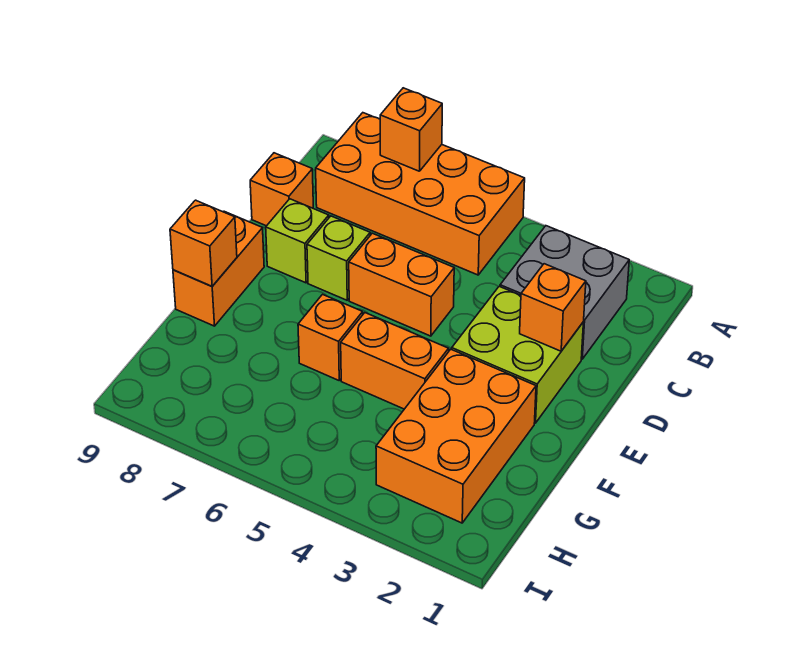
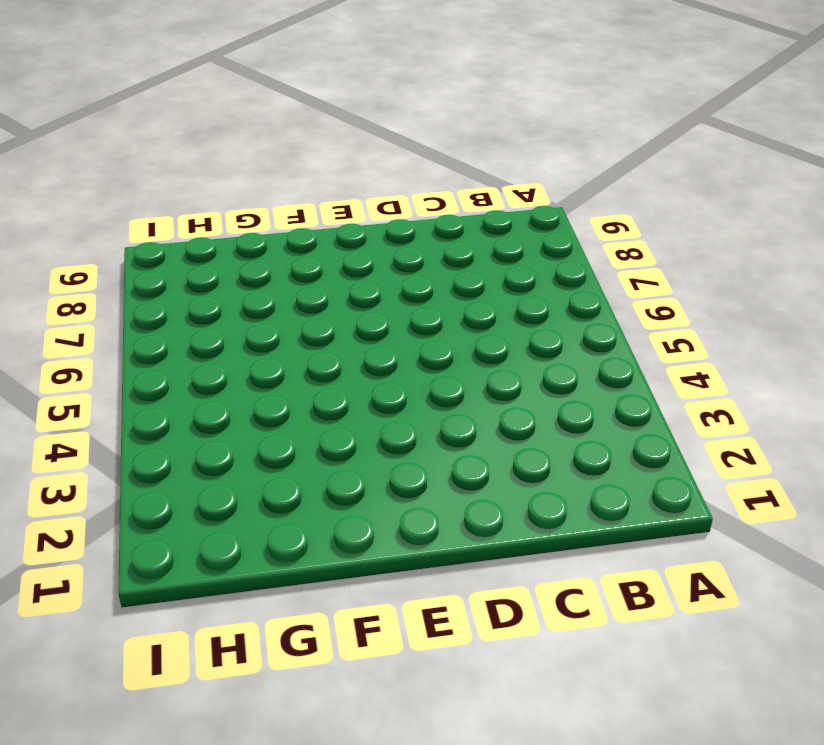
none -> orange 2x4 brick [316,113,525,275]
none -> grey 2x2 brick [500,226,629,359]
none -> orange 1x1 brick [250,153,313,226]

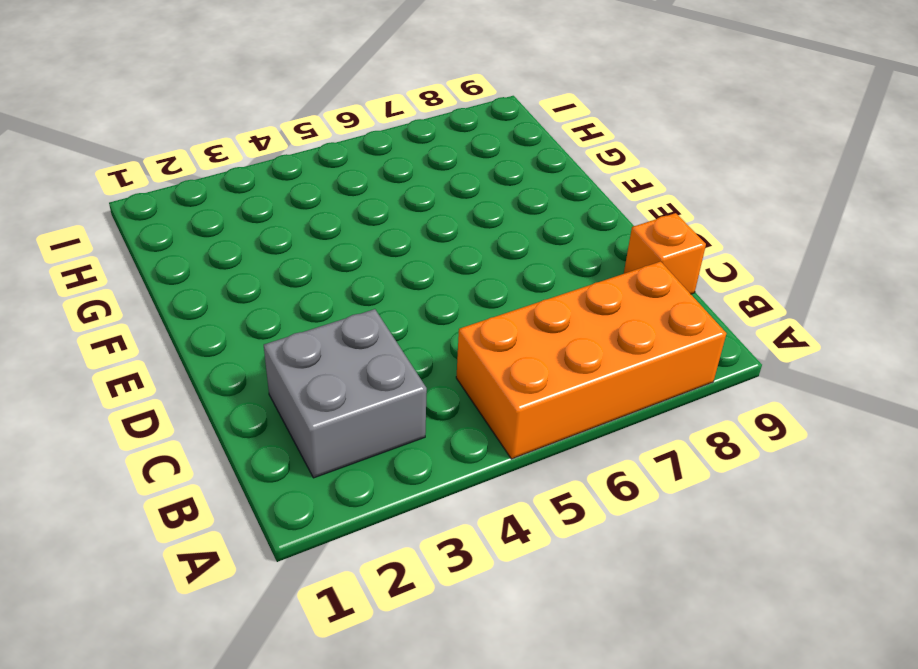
none -> lime 2x2 brick [452,286,583,423]
none -> orange 1x2 brick [349,233,454,336]
none -> lime 1x1 brick [307,216,370,300]

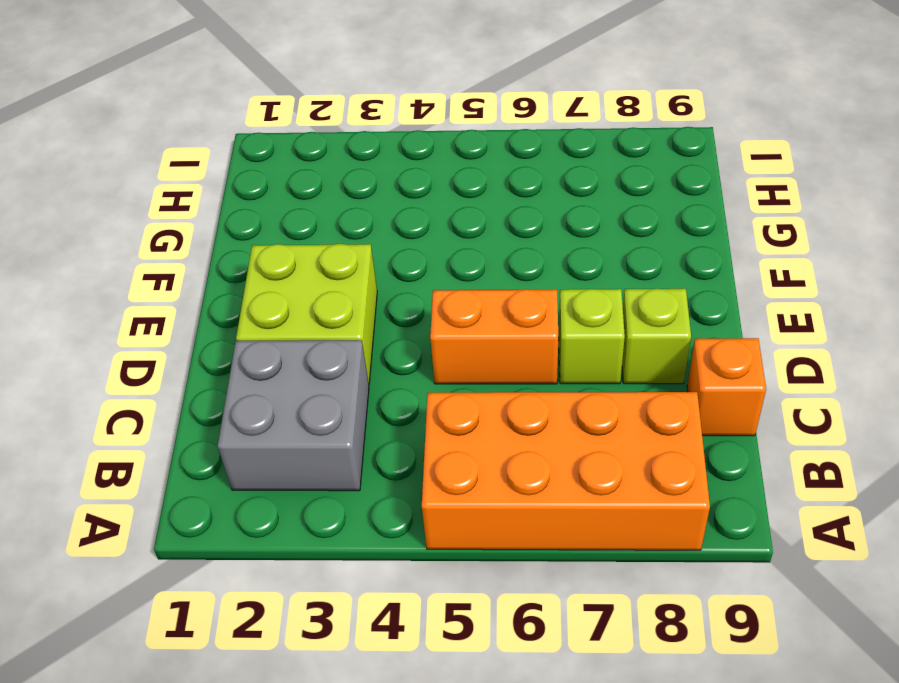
none -> orange 1x2 brick [173,211,264,326]
none -> orange 2x3 brick [376,349,536,523]
none -> orange 1x2 brick [341,313,449,409]

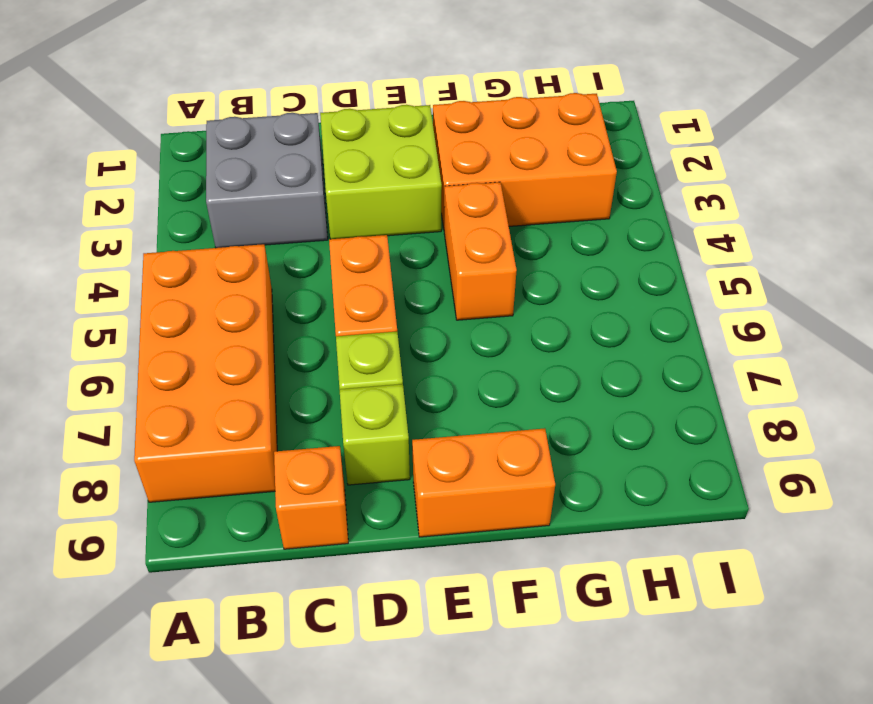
none -> orange 1x1 brick [298,294,363,380]
none -> orange 1x1 brick [380,88,442,171]
none -> orange 1x1 brick [520,264,586,351]

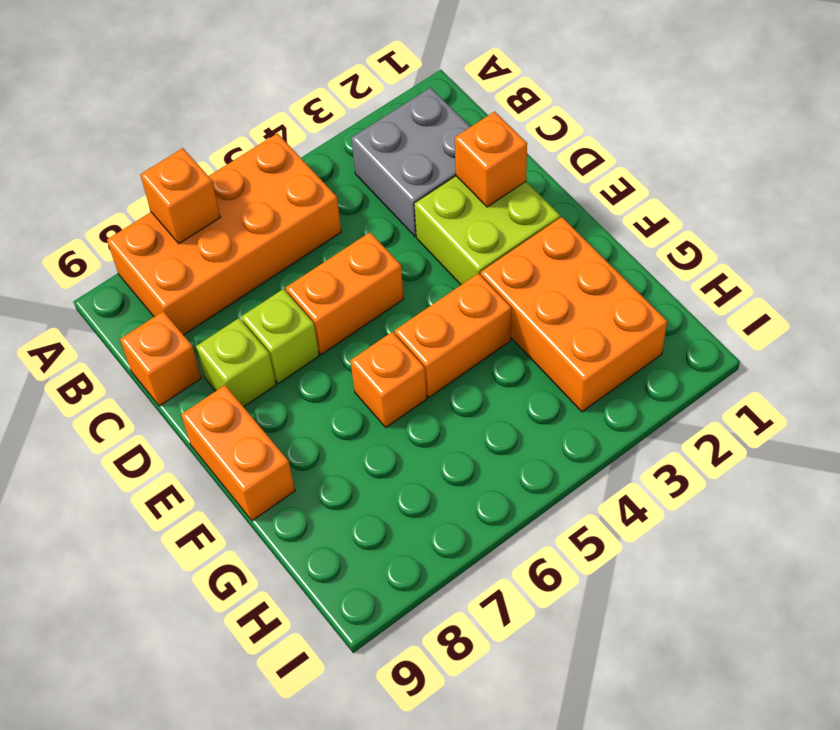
none -> orange 1x1 brick [170,200,237,286]

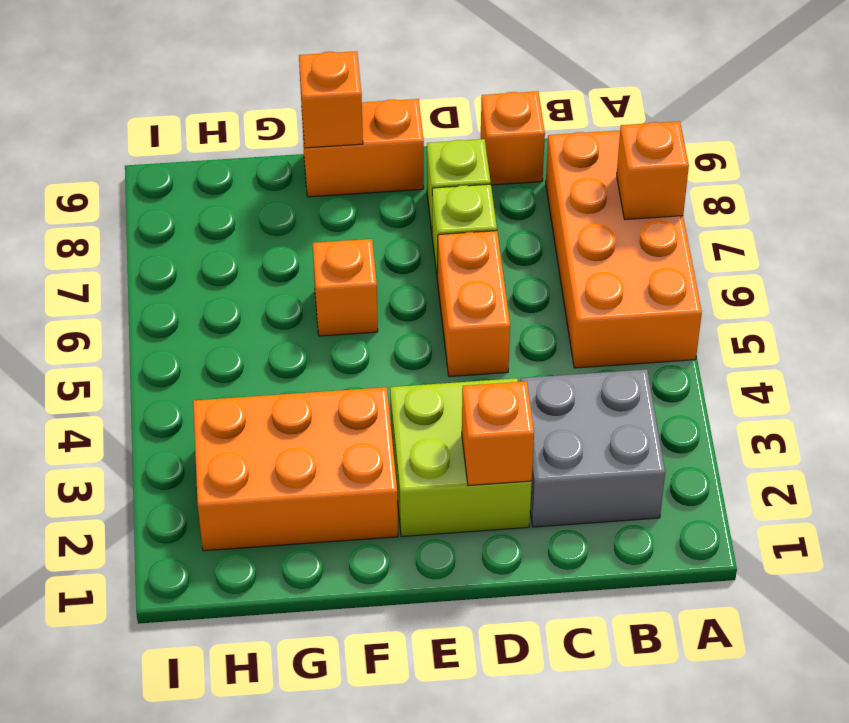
none -> orange 1x2 brick [341,313,449,409]

